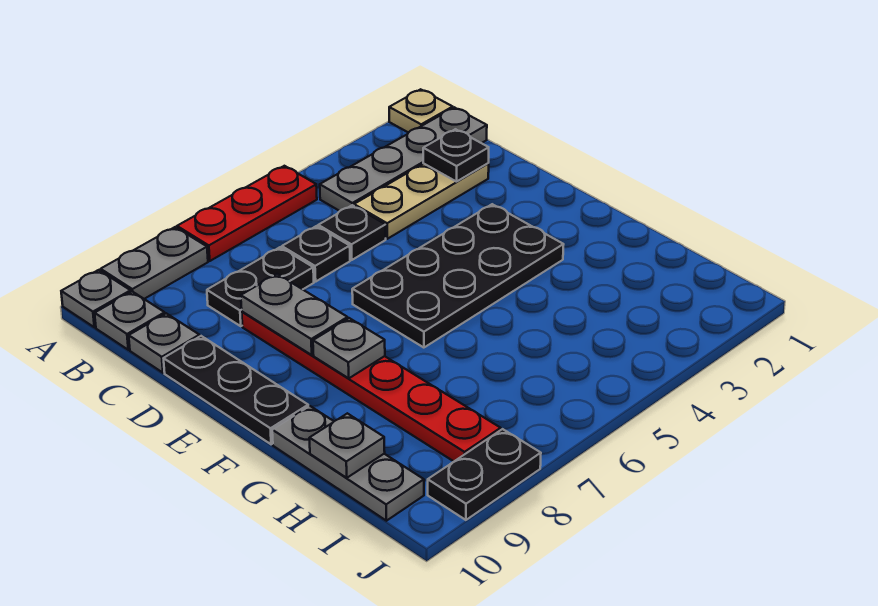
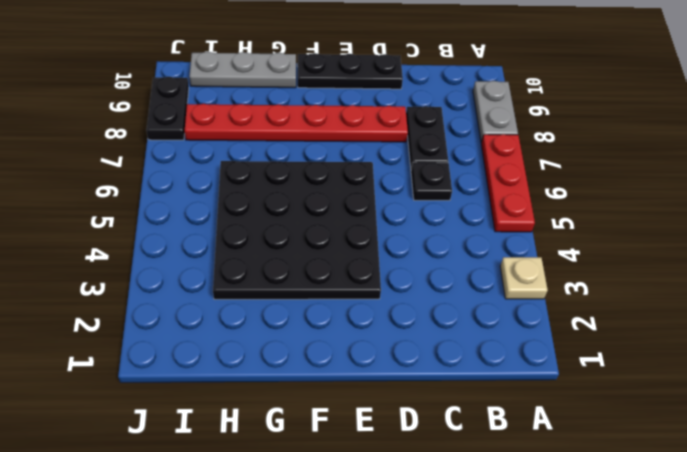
tan 1x1 plate [500,257,548,299] -> tan 1x1 plate moved to [389,89,453,132]
black 4x4 plate [213,161,381,299] -> black 2x4 plate [352,204,564,348]
none -> grey 1x1 plate [61,270,131,327]
none -> grey 1x4 plate [320,107,487,211]
none -> grey 1x1 plate [95,291,165,350]

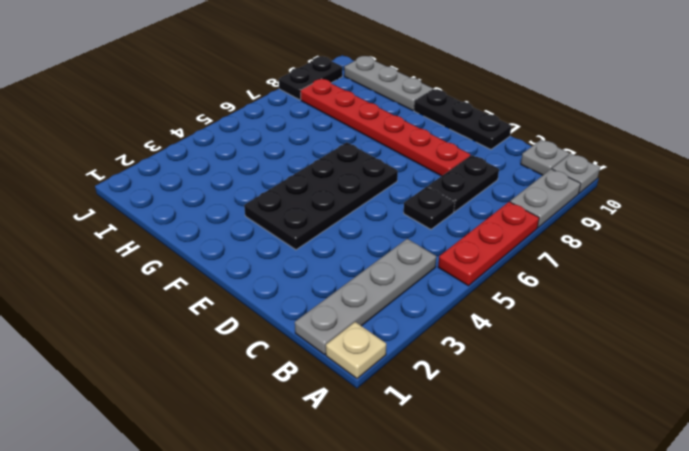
none -> tan 1x3 plate [354,163,489,239]
none -> black 1x1 plate [318,205,386,260]
none -> grey 1x1 plate [129,313,200,373]

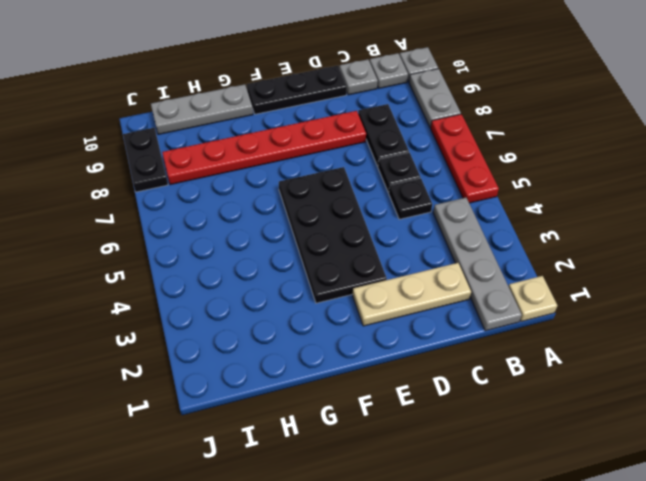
tan 1x3 plate [353,263,471,326] -> tan 1x3 plate turned to [354,163,489,239]
none -> black 1x1 plate [423,129,489,182]
none -> grey 1x2 plate [241,274,348,355]
none -> grey 1x1 plate [313,318,385,378]

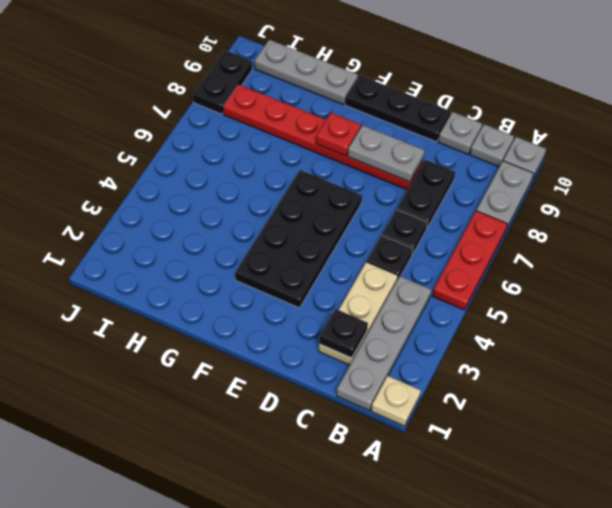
red 1x1 plate [316,113,361,156] -> grey 1x1 plate [313,318,385,378]
none -> grey 1x1 plate [309,413,385,478]

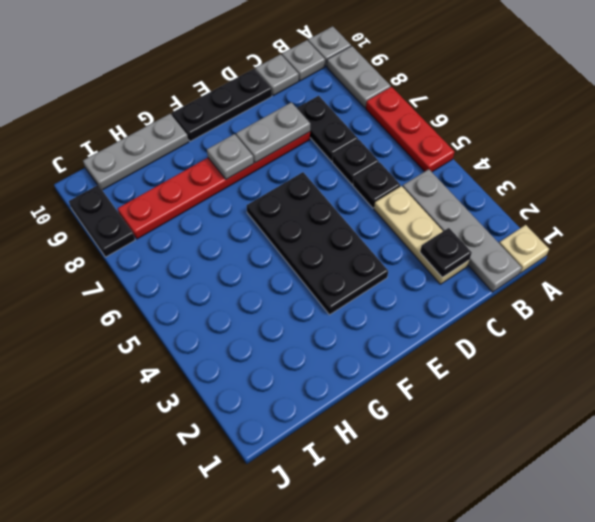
none -> grey 1x1 plate [309,413,385,478]

